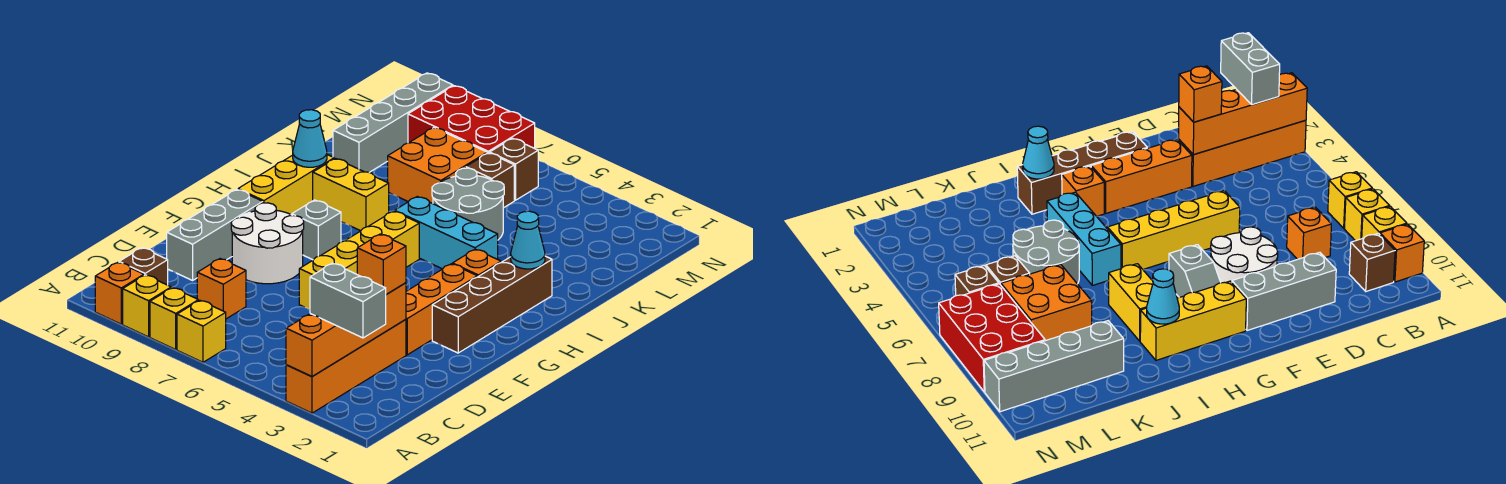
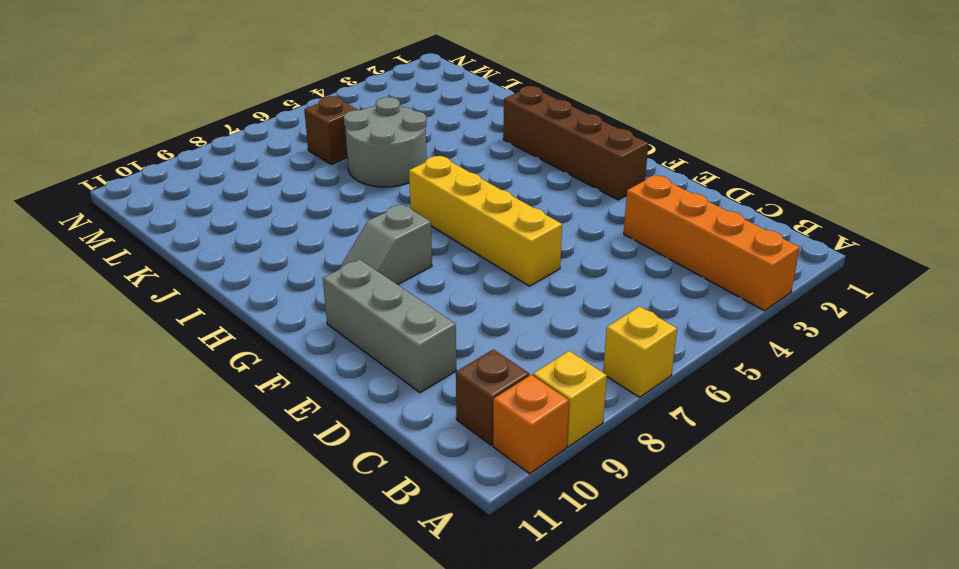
none -> yellow 1x1 brick [150,288,198,349]
none -> orange 1x1 brick [197,259,246,319]
none -> orange 1x3 brick [406,264,477,355]

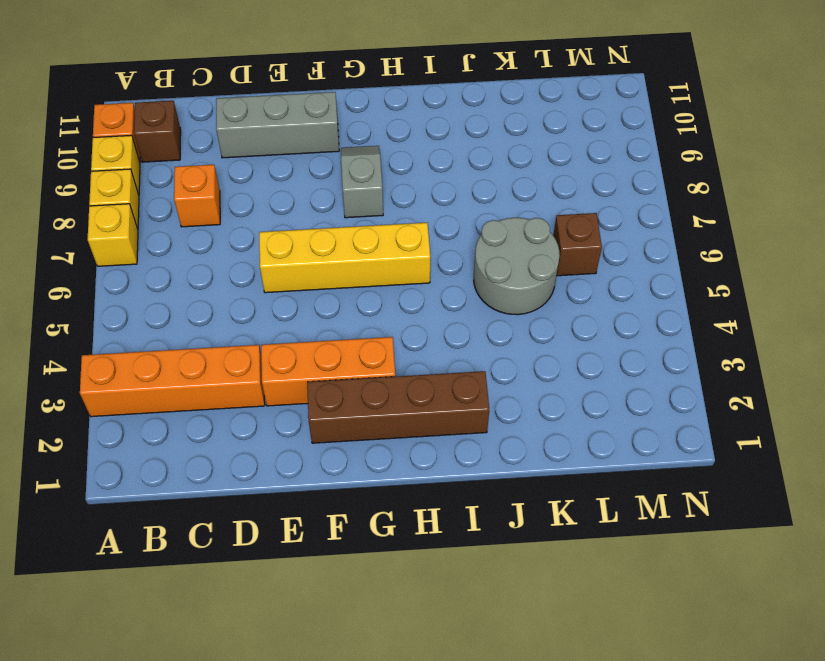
none -> white 2x2 round brick [231,203,304,284]
none -> yellow 1x3 brick [238,155,334,214]
none -> orange 1x1 brick [453,249,501,277]

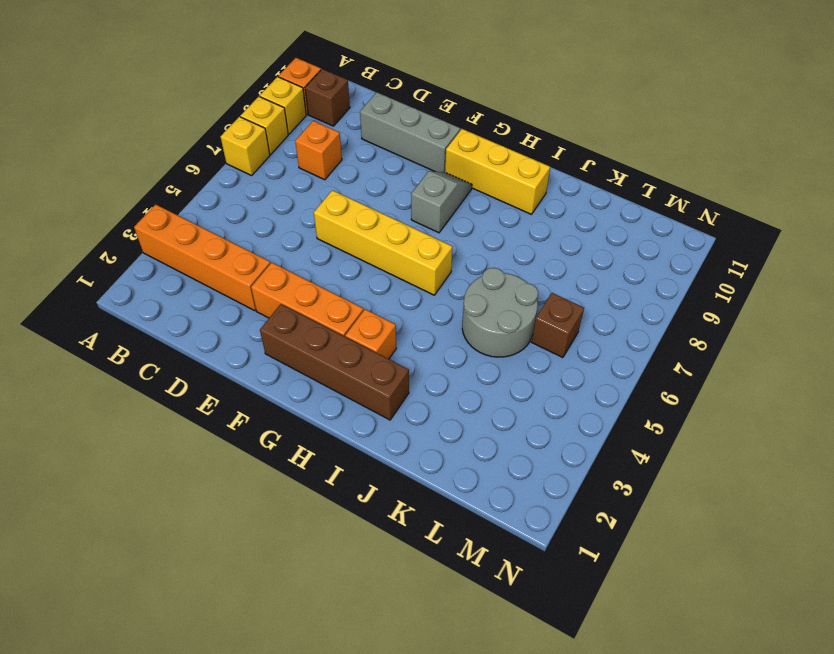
none -> white 2x2 round brick [231,203,304,284]
none -> cyan 1x3 brick [395,197,498,269]
none -> yellow 1x2 brick [313,159,389,231]

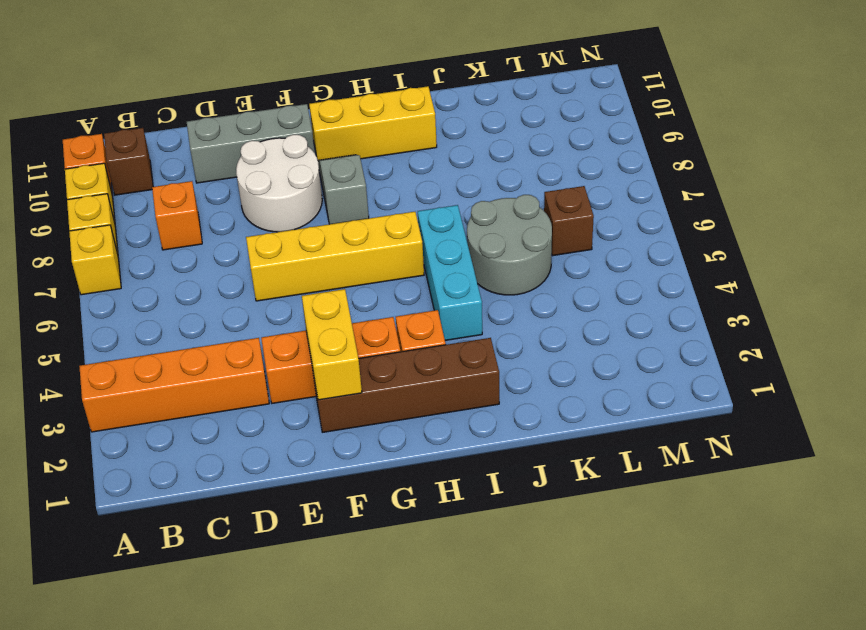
yellow 1x2 brick [302,289,362,400] -> yellow 1x2 brick moved to [313,159,389,231]
none -> orange 2x2 brick [388,128,487,204]
none -> grey 1x4 brick [333,73,453,173]
none -> brown 1x1 brick [490,138,538,200]

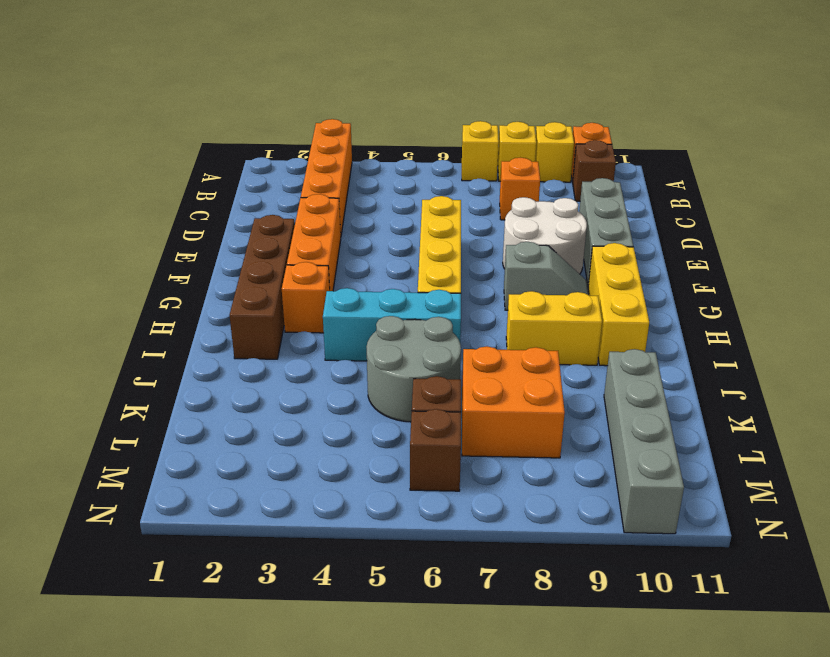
none -> red 2x3 brick [408,86,535,153]
none -> orange 1x4 brick [286,283,406,377]
none -> cyan 1x1 cone [511,211,545,269]

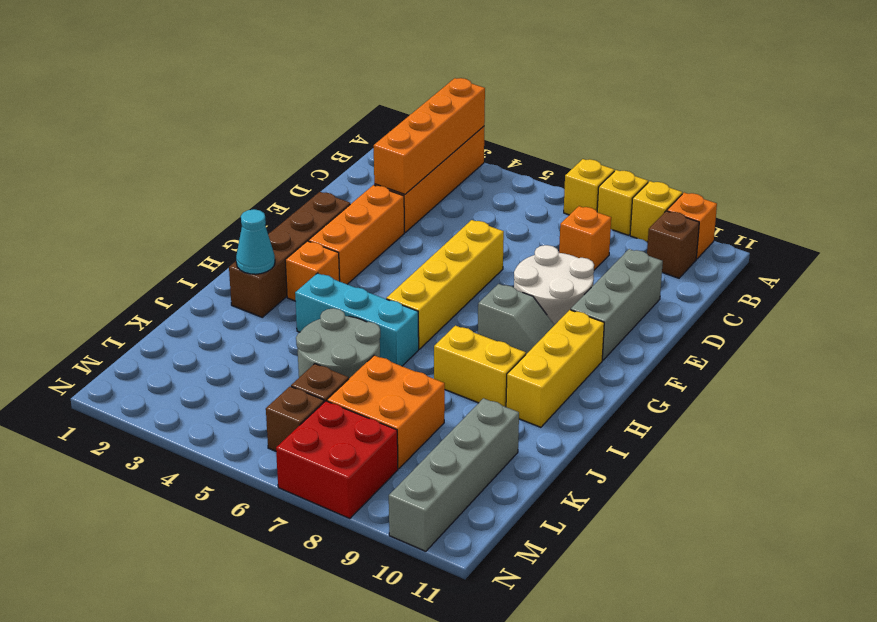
red 2x2 brick [276,401,398,519] -> red 2x3 brick [408,86,535,153]
none -> cyan 1x1 cone [293,110,327,167]
none -> grey 1x2 brick [310,263,386,338]
none -> orange 1x1 brick [357,234,406,295]

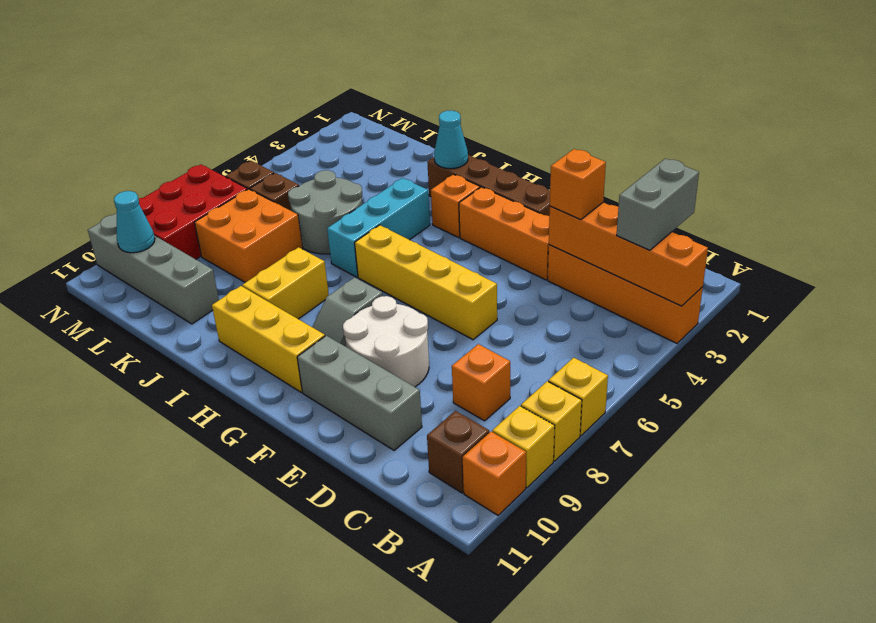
cyan 1x1 cone [114,191,155,253] -> cyan 1x1 cone moved to [293,110,327,167]

